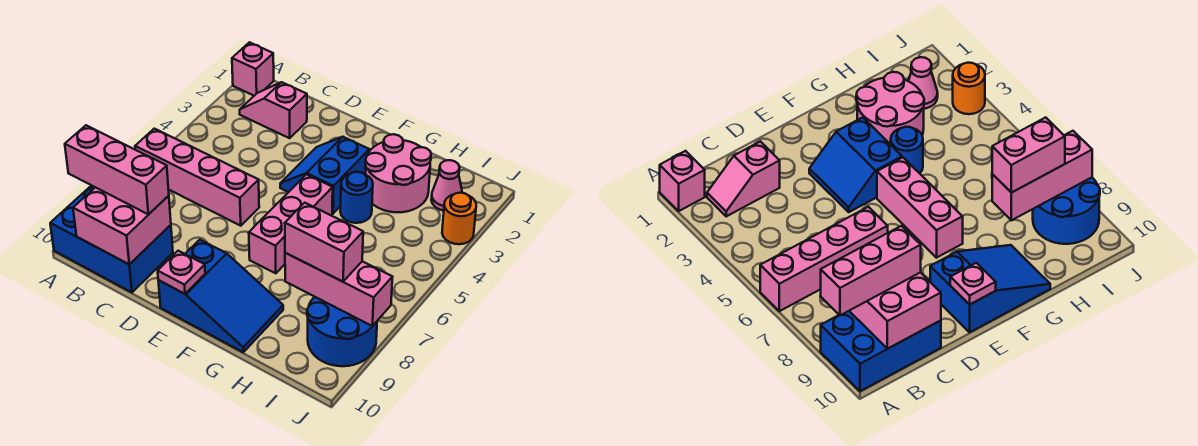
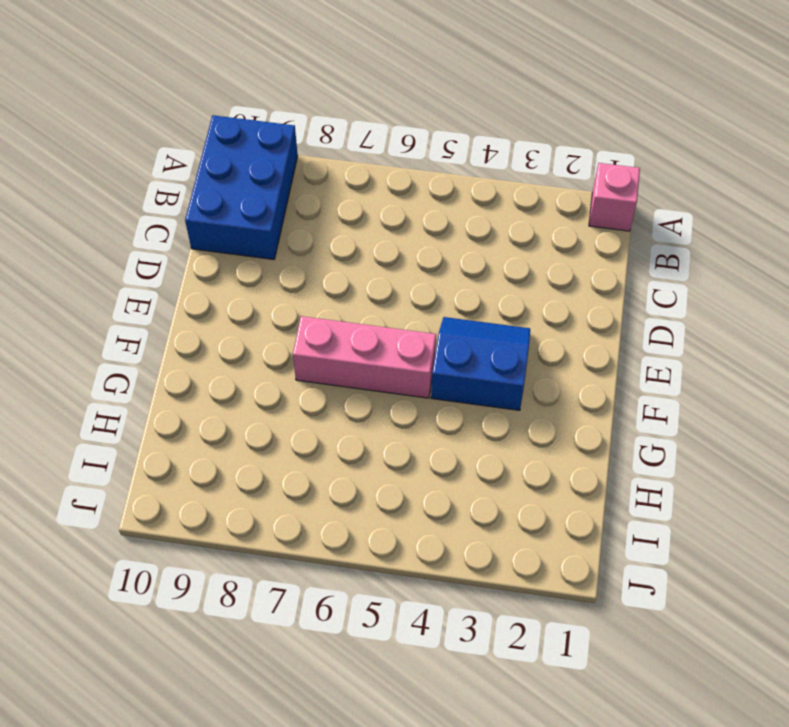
none -> pink 1x4 brick [135,129,259,226]
none -> pink 1x2 slope [240,82,307,138]
none -> blue 2x3 slope [158,240,283,352]

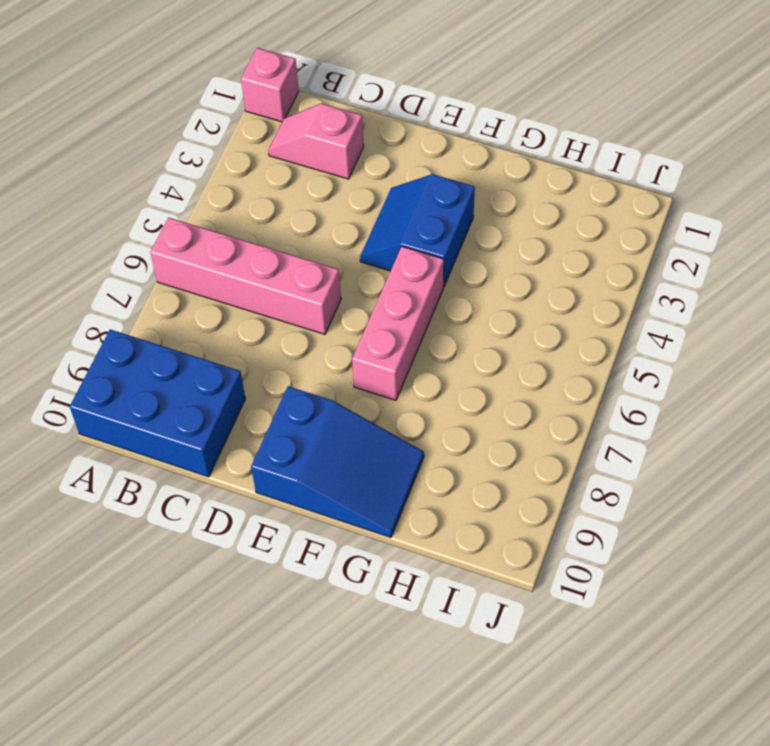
none -> pink 2x2 round brick [365,134,431,212]
none -> blue 1x1 round brick [340,172,373,223]
none -> pink 1x1 cone [431,160,462,211]

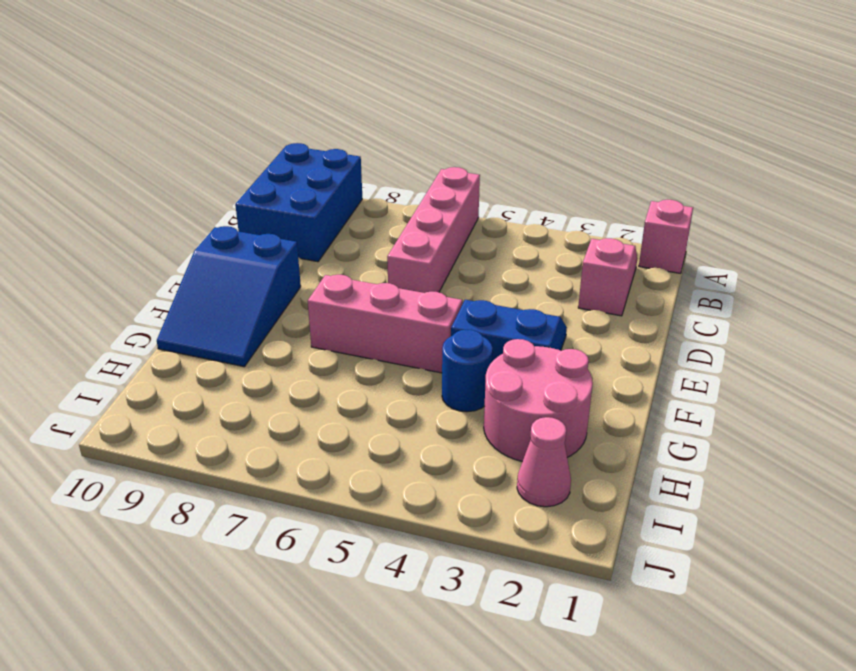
none -> blue 2x2 round brick [307,297,377,366]
none -> orange 1x1 round brick [442,193,476,244]
none -> pink 2x2 brick [73,187,171,264]

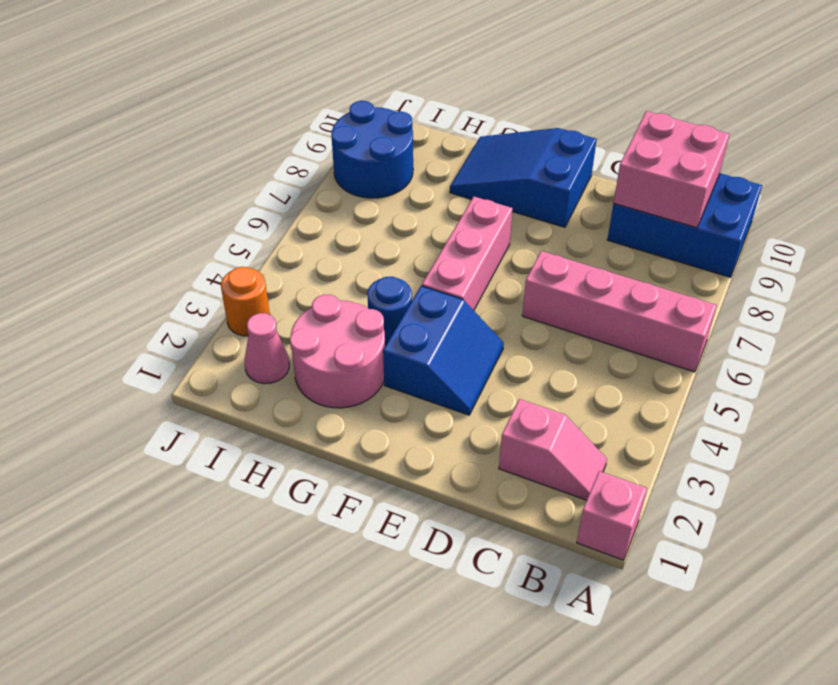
none -> pink 1x1 plate [158,251,205,294]
none -> pink 1x3 brick [285,253,393,326]
none -> pink 1x3 brick [65,125,169,214]

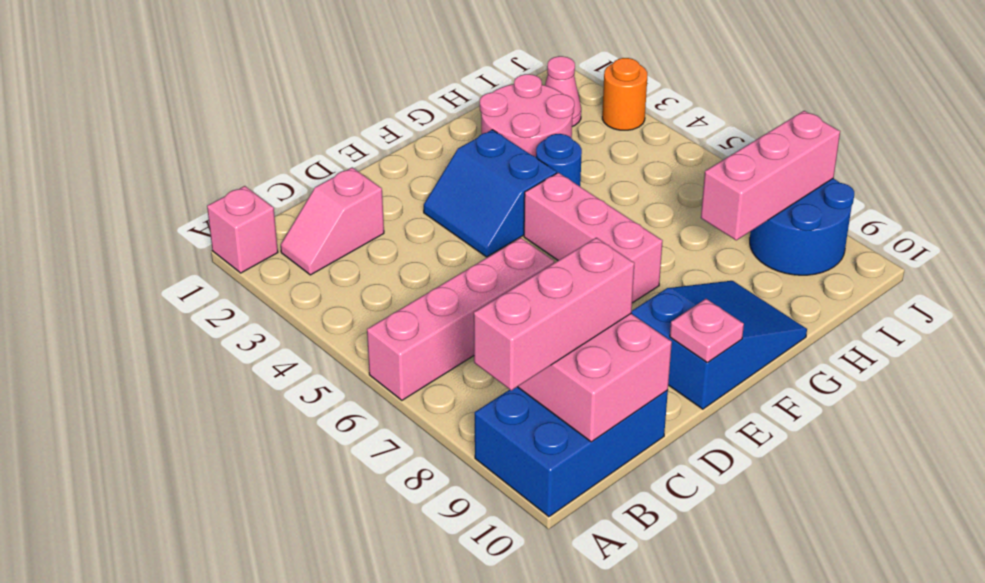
none -> pink 1x2 brick [285,203,363,282]

